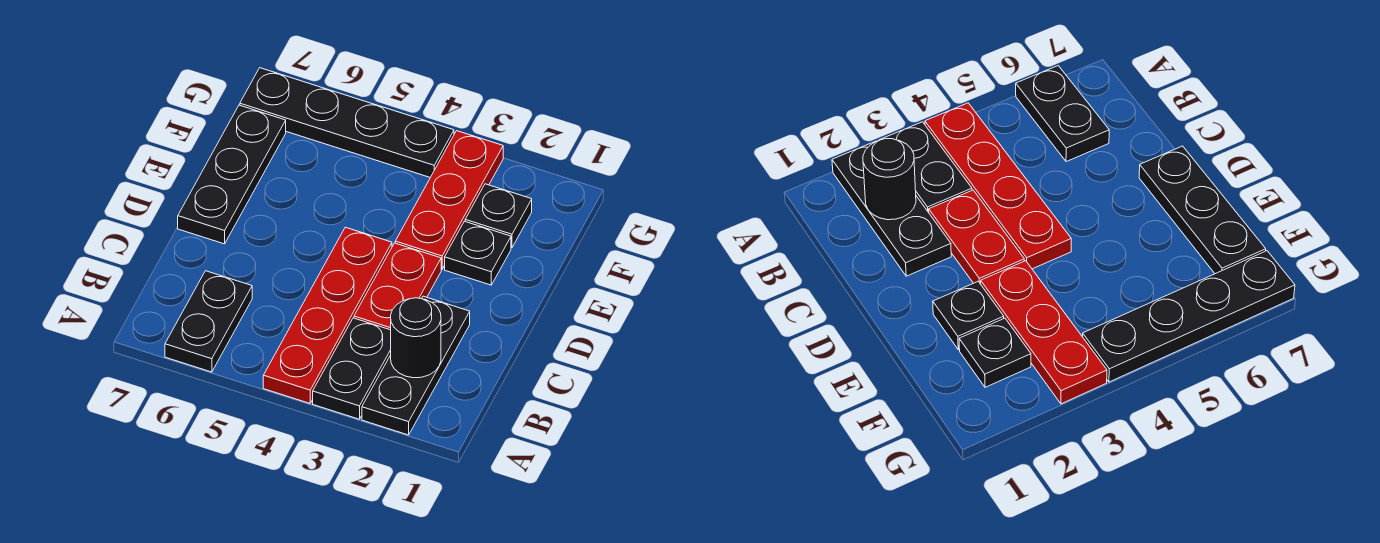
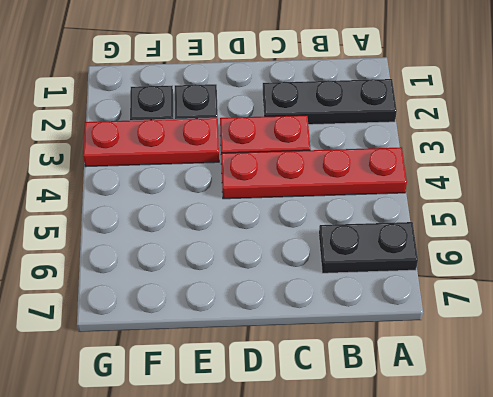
none -> black 1x2 plate [313,318,391,419]
none -> black 1x3 plate [178,105,286,244]

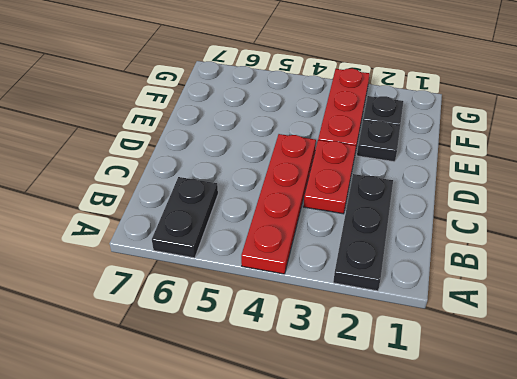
none -> black 1x2 plate [313,318,391,419]
none -> black 1x3 plate [178,105,286,244]

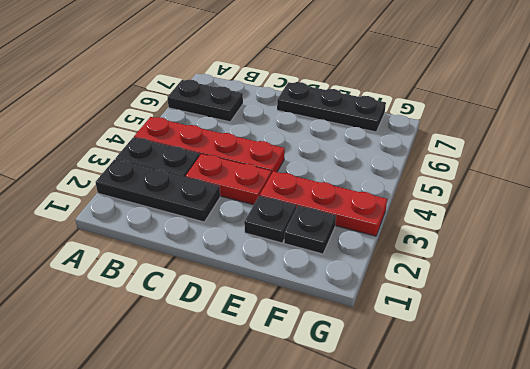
none -> black 1x4 plate [240,68,454,178]
none -> black 1x1 round brick [391,298,441,378]

